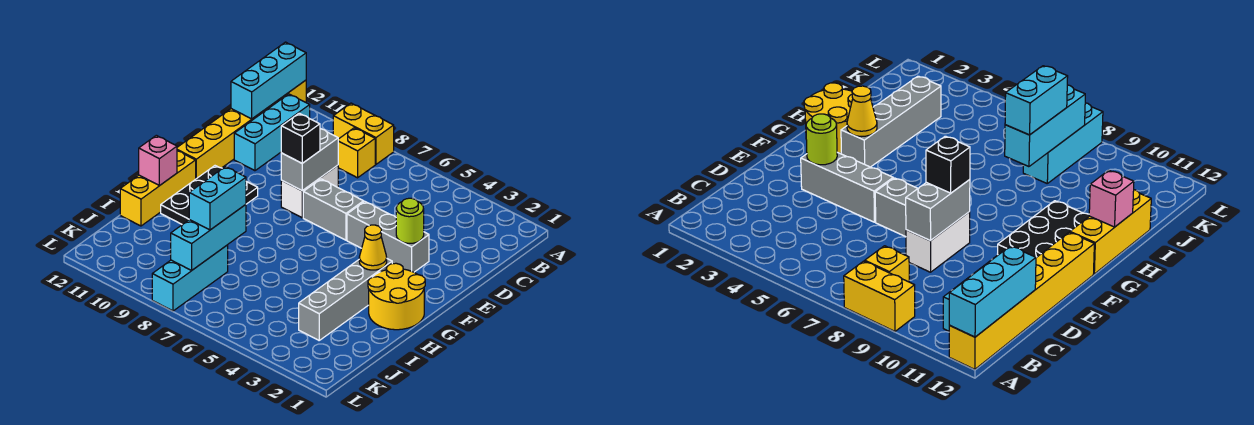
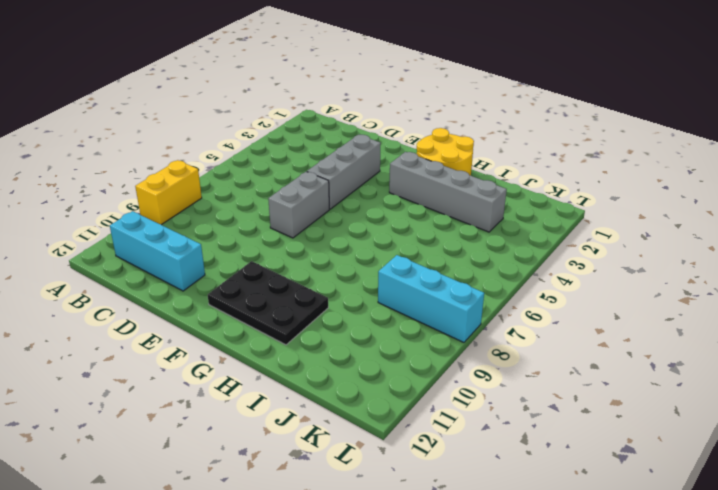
none -> yellow 1x6 brick [177,80,306,179]
none -> yellow 1x1 brick [338,128,375,178]
none -> white 1x2 brick [281,165,338,218]

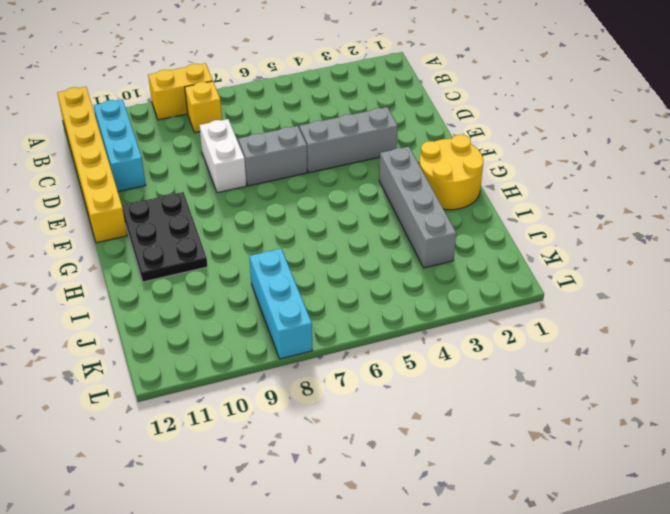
none -> yellow 1x3 brick [120,151,196,226]
none -> cyan 1x3 brick [231,42,306,119]
none -> grey 1x2 brick [281,129,338,191]

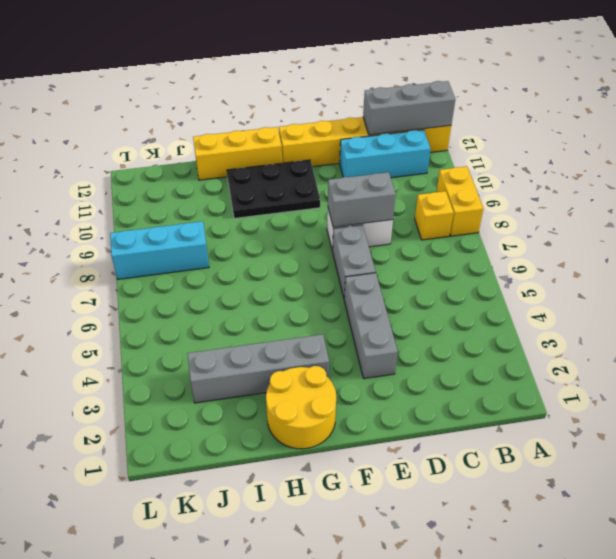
grey 1x3 brick [363,81,455,135] -> cyan 1x3 brick [231,42,306,119]
none -> lime 1x1 round brick [396,198,424,243]
none -> yellow 1x1 cone [359,225,387,270]
none -> pink 1x1 brick [139,135,177,186]

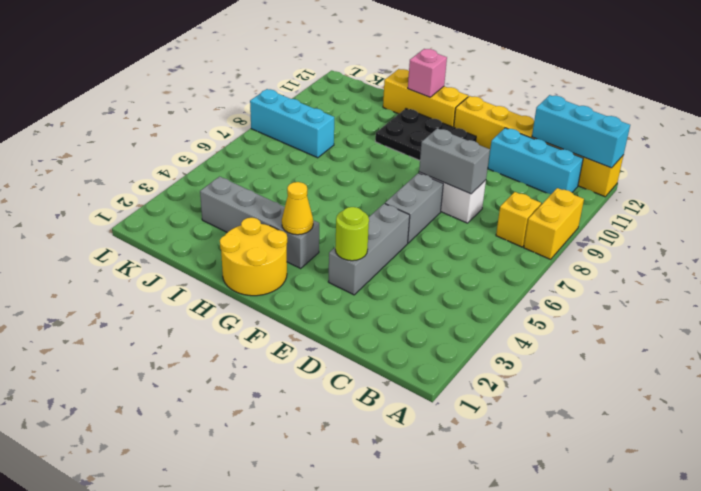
none -> cyan 1x3 brick [171,205,246,270]
none -> black 1x1 brick [281,113,320,163]
none -> cyan 1x2 brick [189,167,246,230]

